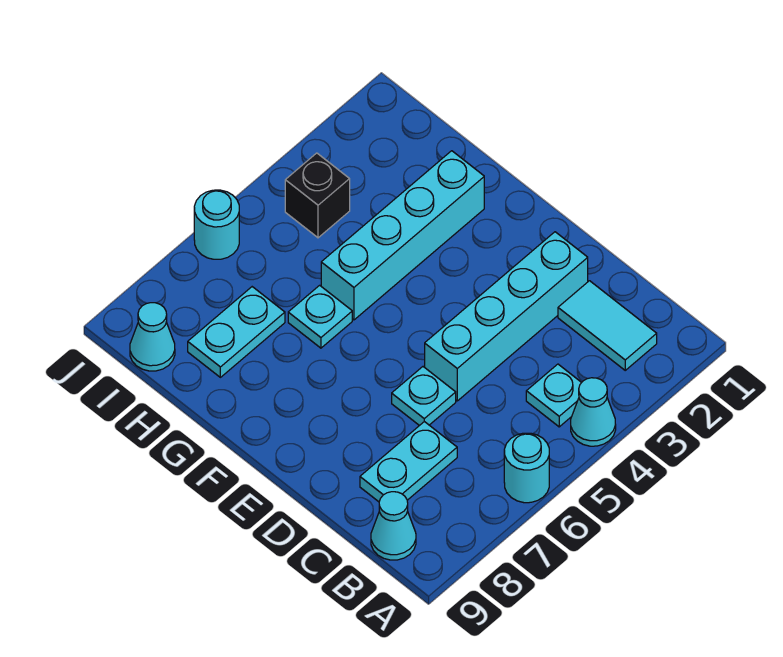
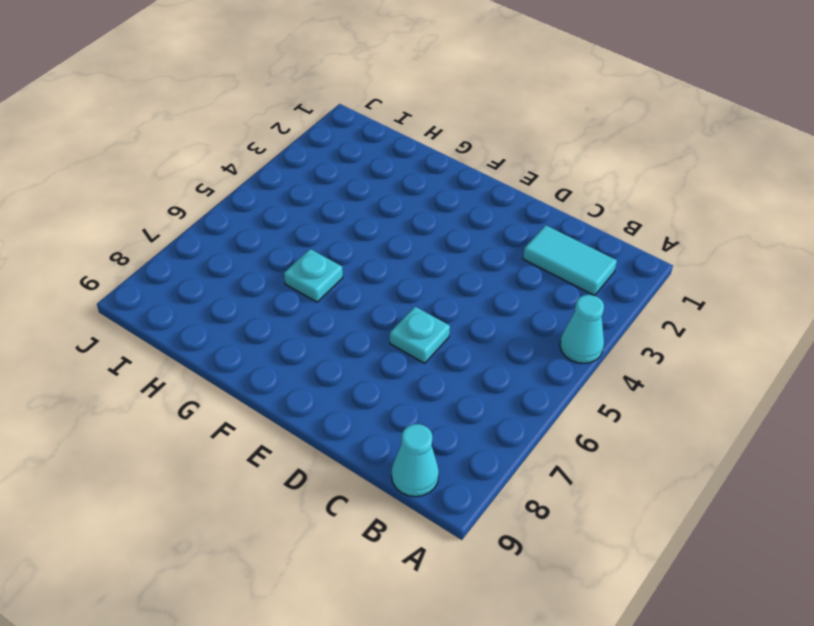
none -> cyan 1x1 round brick [504,433,549,503]
none -> cyan 1x1 plate [526,364,582,427]
none -> cyan 1x2 plate [360,422,457,502]

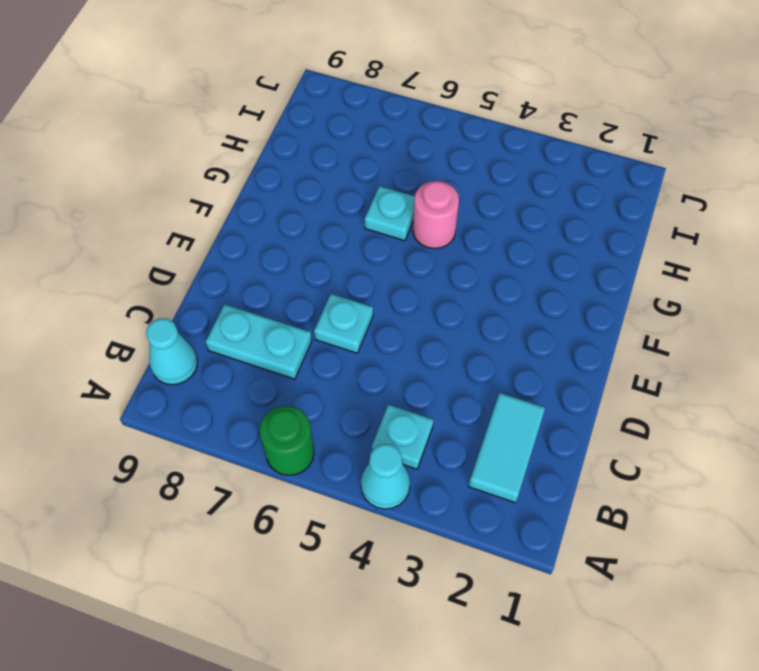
green 1x1 round brick [260,406,314,475] -> cyan 1x1 round brick [504,433,549,503]
pink 1x1 round brick [413,181,459,249] -> cyan 1x4 brick [321,151,484,320]
none -> cyan 1x4 brick [425,232,588,401]
none -> cyan 1x2 plate [188,287,285,377]
none -> black 1x1 brick [285,153,350,238]

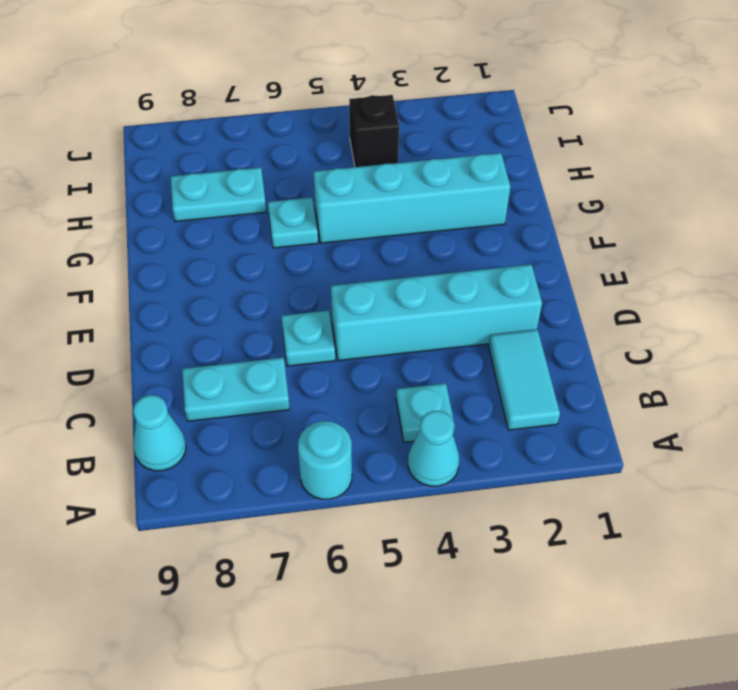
none -> cyan 1x1 cone [130,303,175,371]
none -> cyan 1x1 round brick [194,190,239,259]

